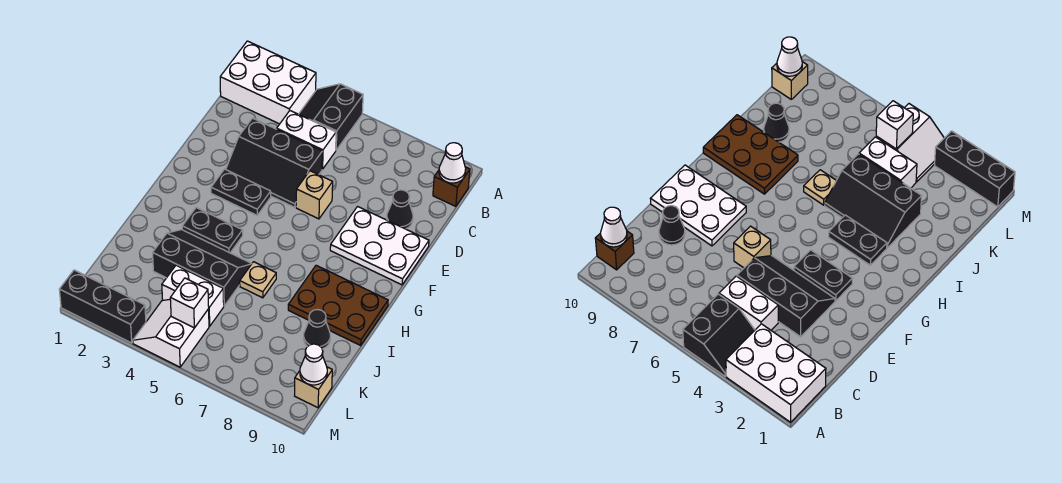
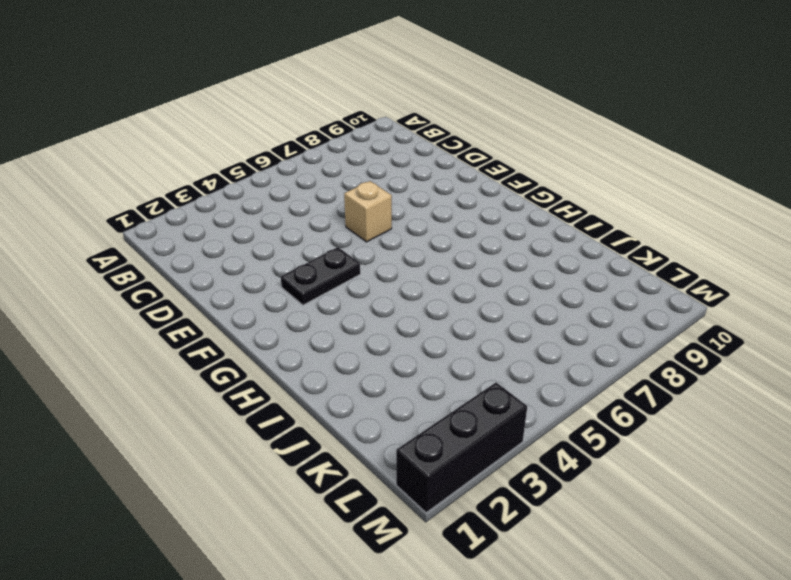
none -> white 2x3 brick [220,41,316,124]
none -> black 2x2 slope [299,84,363,150]
none -> brown 1x1 brick [433,167,470,206]

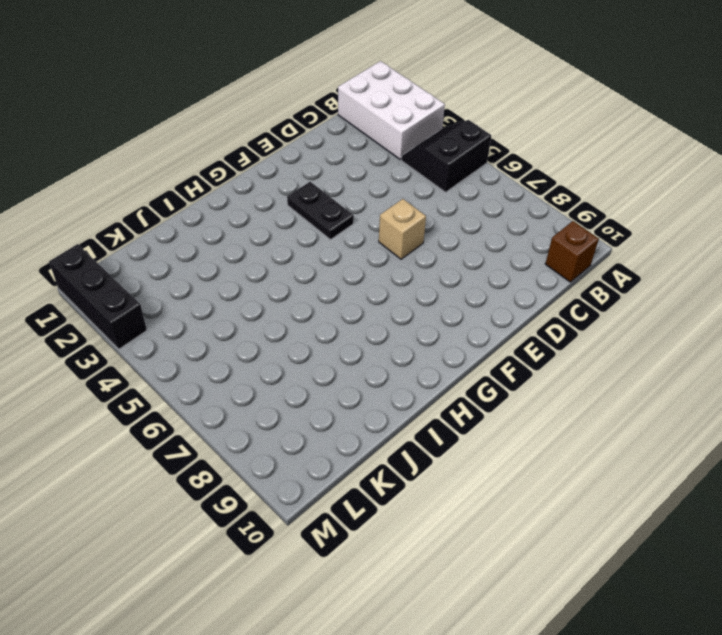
none -> white 1x2 brick [277,111,336,169]
none -> black 2x3 slope [226,118,322,207]
none -> black 1x1 cone [387,190,413,229]

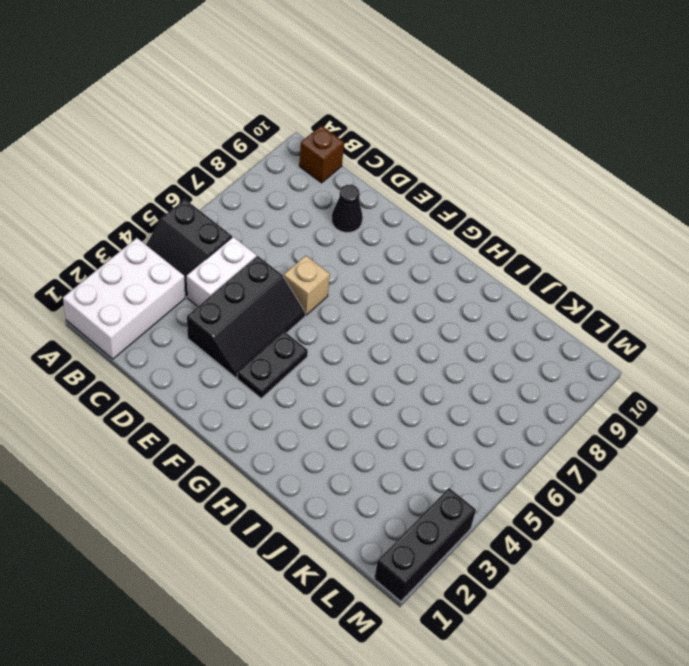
none -> white 2x3 plate [330,207,429,285]
none -> black 1x2 plate [182,208,243,253]
none -> brown 2x3 plate [288,265,388,345]

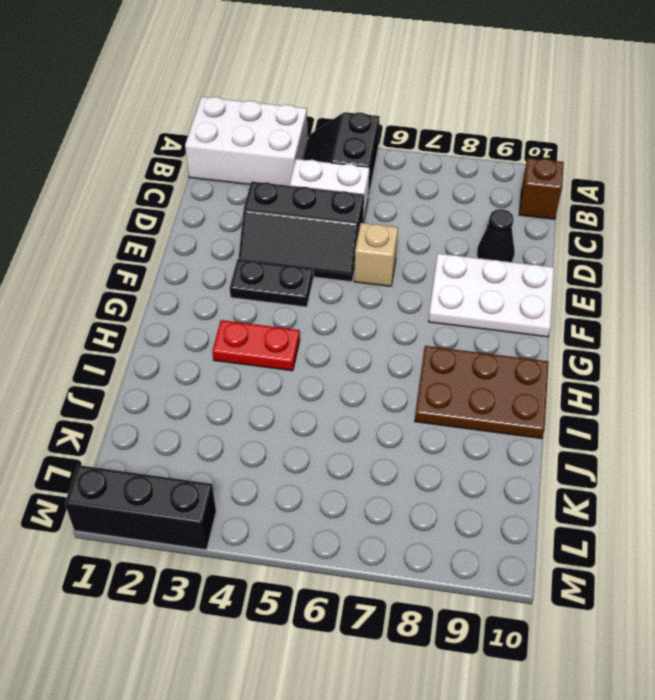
red 1x2 plate [212,320,300,371] -> black 1x2 plate [182,208,243,253]
none -> black 2x3 slope [153,230,252,306]
none -> tan 1x1 plate [240,262,276,298]
none -> black 1x1 cone [304,310,330,349]

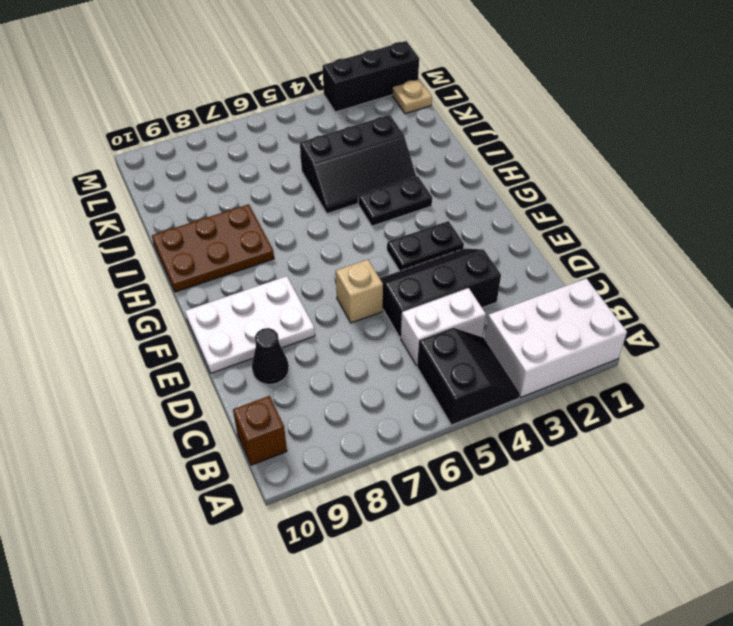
tan 1x1 plate [392,79,432,114] -> tan 1x1 plate moved to [240,262,276,298]
none -> black 1x1 cone [304,310,330,349]
none -> white 1x2 brick [162,265,224,326]
none -> white 2x2 slope [133,299,209,367]

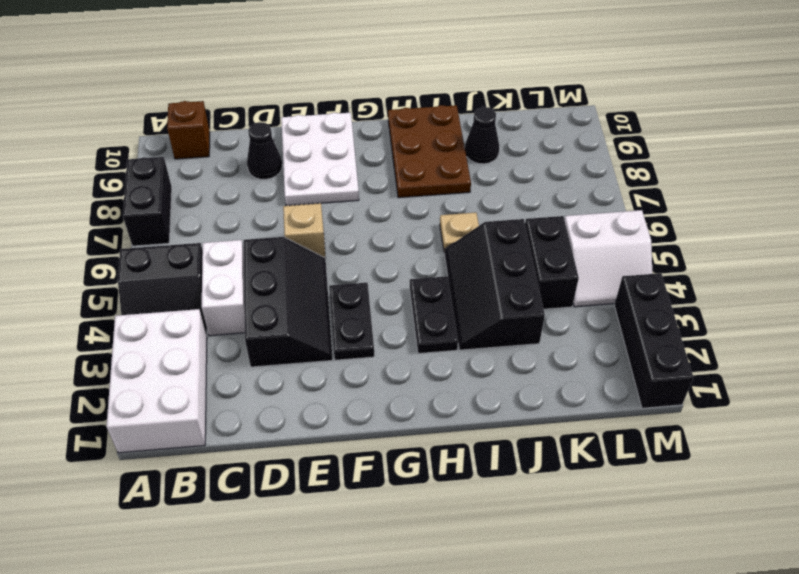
black 1x2 brick [123,157,172,246] -> none
black 1x2 brick [525,216,579,309] -> white 1x2 brick [162,265,224,326]
none -> tan 1x1 brick [295,367,332,408]
none -> white 1x1 cone [439,143,466,183]
none -> white 1x1 brick [170,278,209,328]

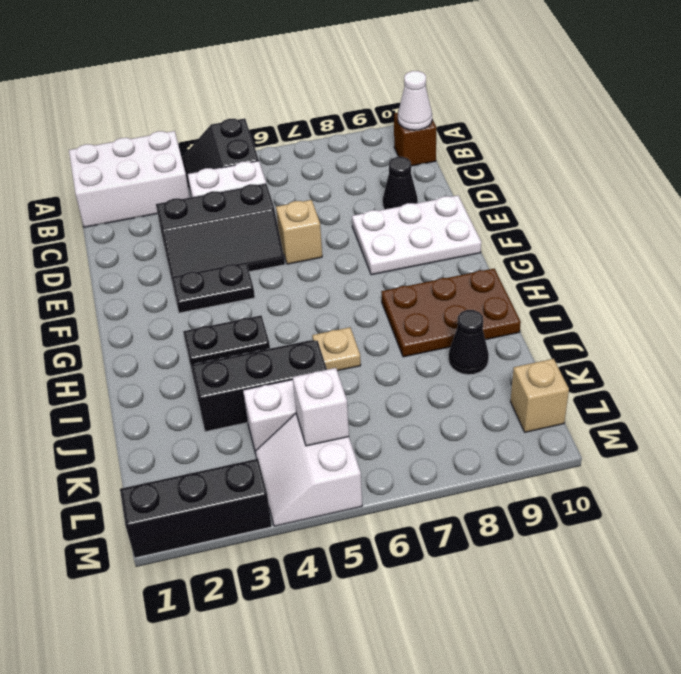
none -> white 1x1 cone [300,344,327,385]

